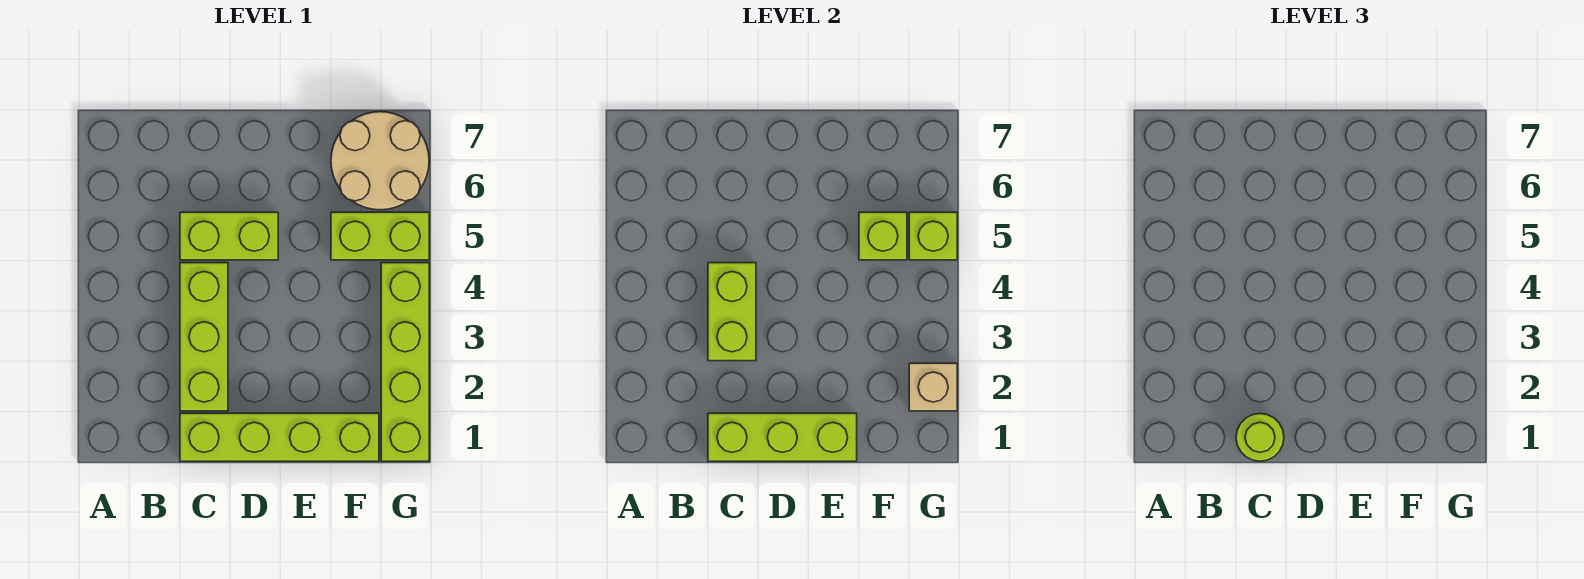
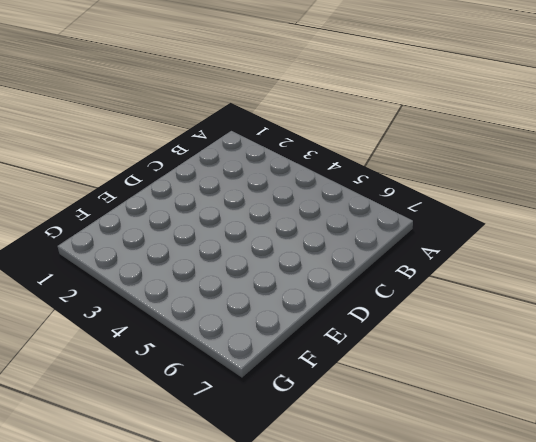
none -> lime 1x4 brick [180,413,379,461]
none -> lime 1x3 brick [180,263,228,411]
none -> lime 1x2 brick [180,212,278,260]

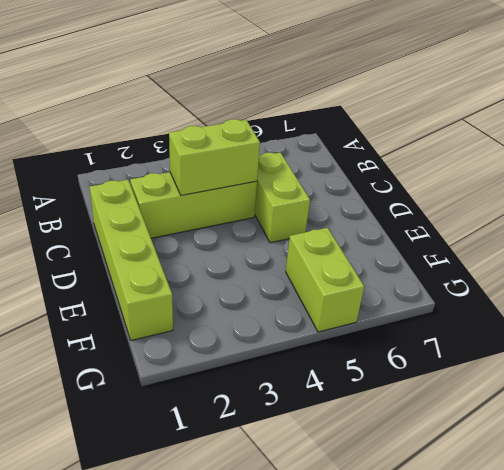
none -> tan 2x2 round brick [331,112,429,210]
none -> lime 1x4 brick [381,263,429,461]
none -> lime 1x3 brick [708,413,857,461]

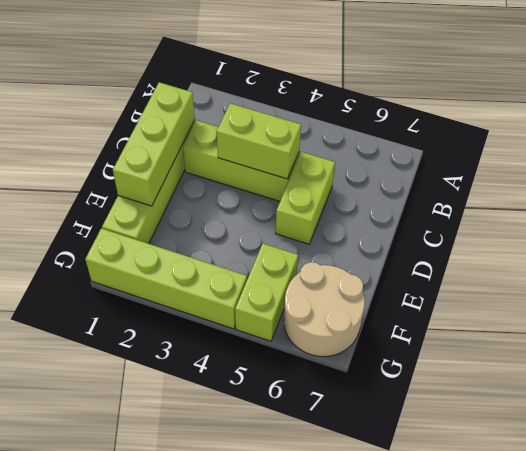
none -> lime 1x1 brick [859,212,907,260]
none -> tan 1x1 brick [909,363,957,411]
none -> lime 1x1 brick [909,212,957,260]

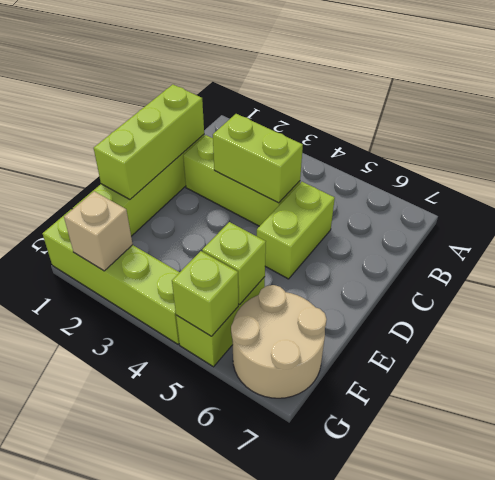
none -> lime 1x1 round brick [1236,414,1284,461]

